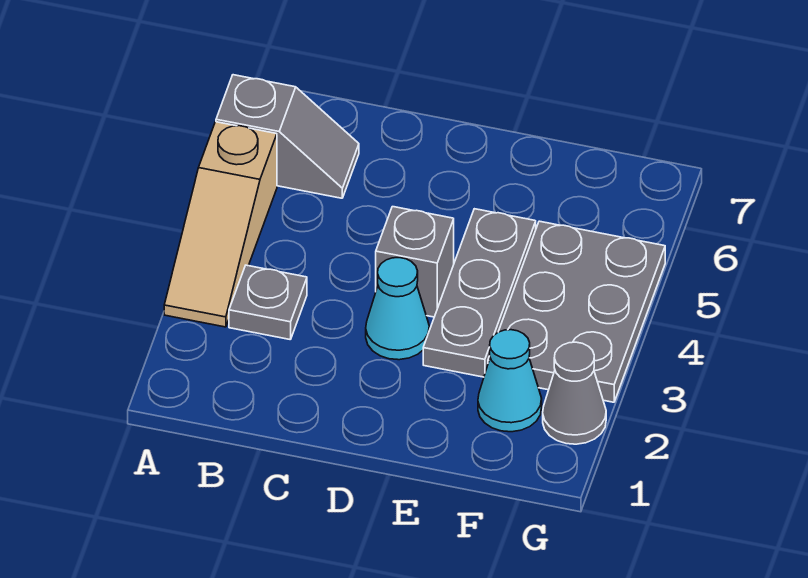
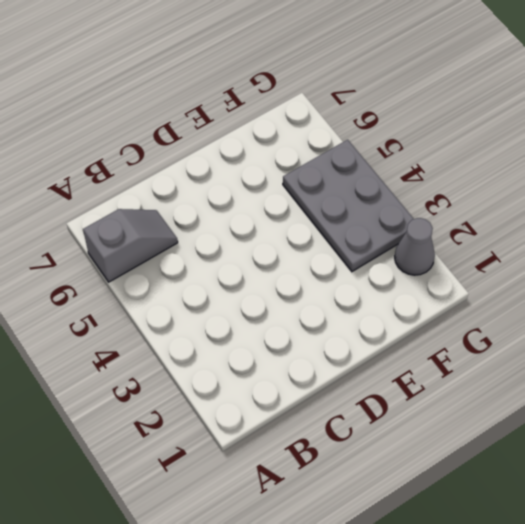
none -> tan 1x3 slope [164,122,277,327]
none -> grey 1x1 plate [229,265,307,340]

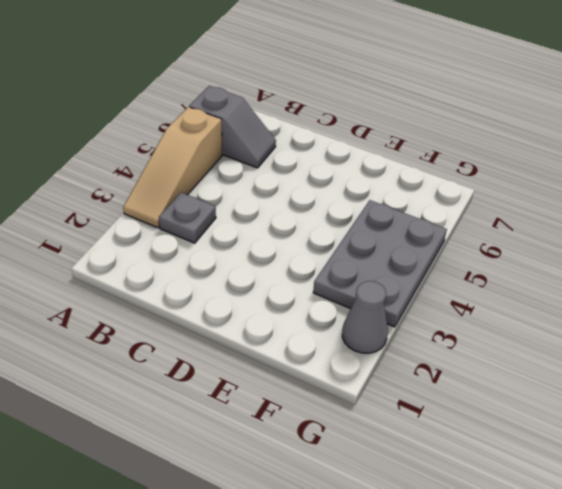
none -> cyan 1x1 cone [366,258,429,360]
none -> grey 1x1 brick [376,207,454,317]

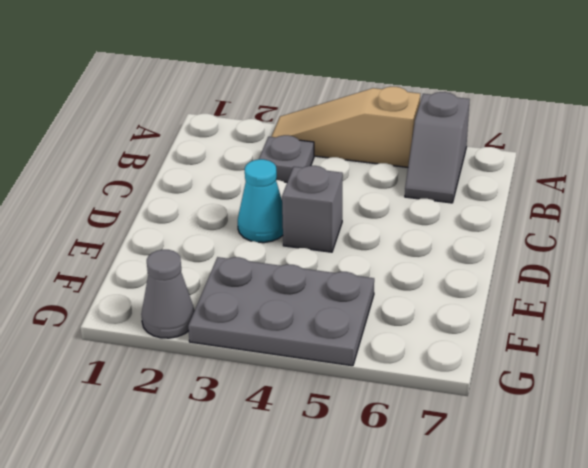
none -> grey 1x3 plate [423,209,536,377]
none -> cyan 1x1 cone [478,330,542,432]

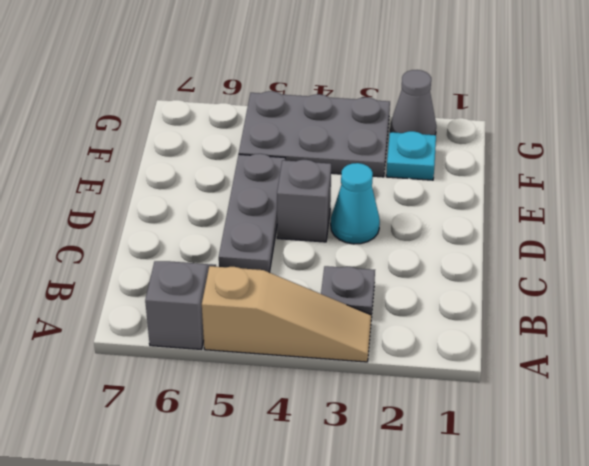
grey 1x3 plate [219,154,285,272] -> grey 1x3 plate turned to [423,209,536,377]
cyan 1x1 plate [386,131,436,180] -> cyan 1x1 cone [478,330,542,432]

